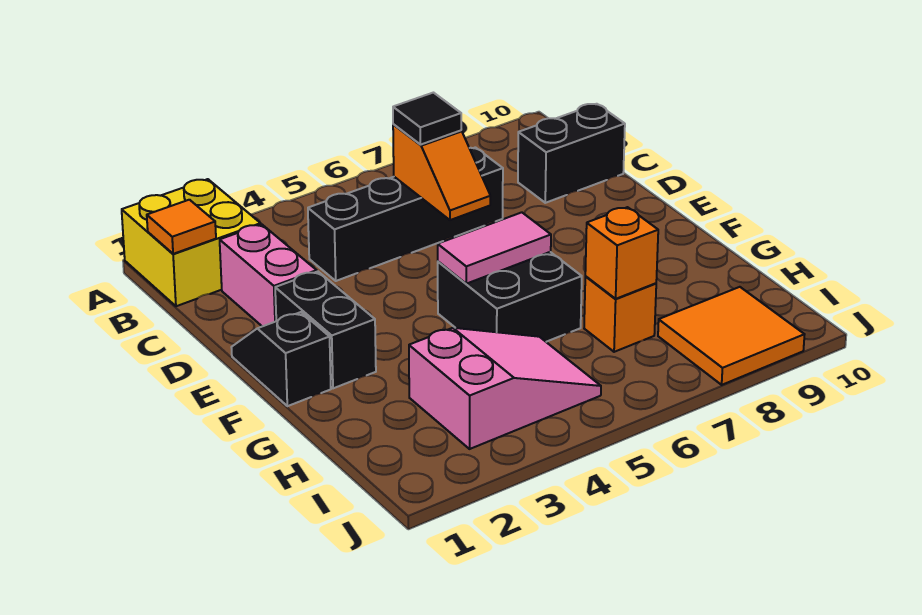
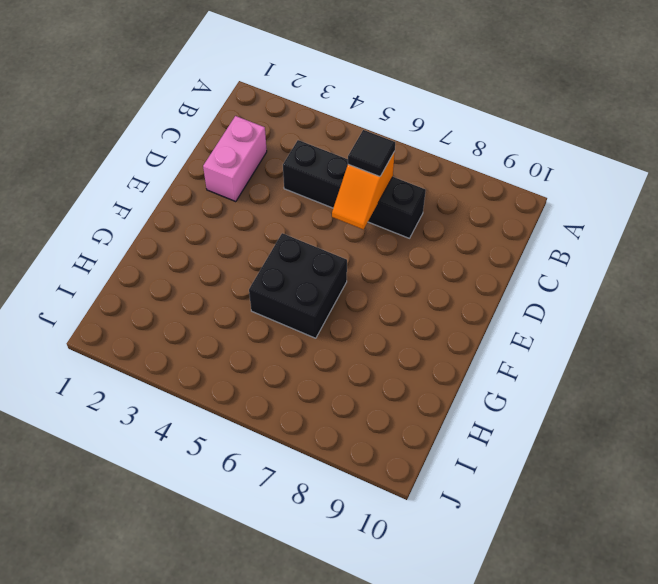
none -> yellow 2x2 brick [122,179,261,306]
none -> black 1x2 brick [518,104,625,203]
none -> black 1x2 slope [231,312,331,406]

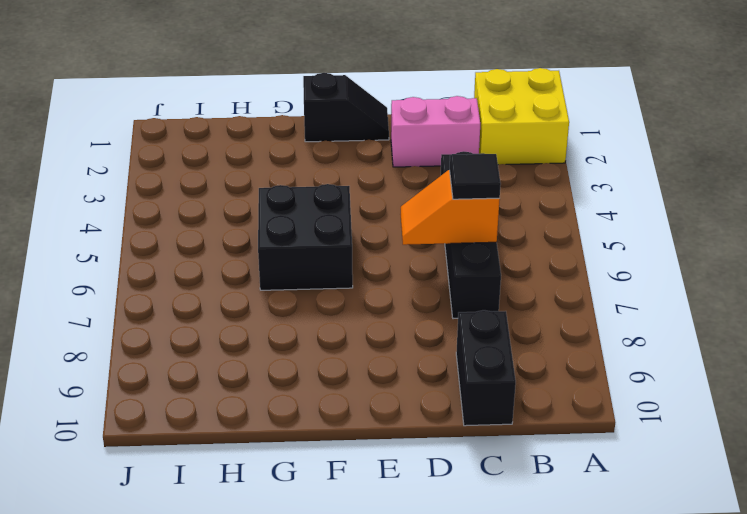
none -> black 1x2 brick [275,272,376,388]
none -> pink 2x3 slope [409,328,601,449]
none -> orange 1x1 brick [584,277,656,352]

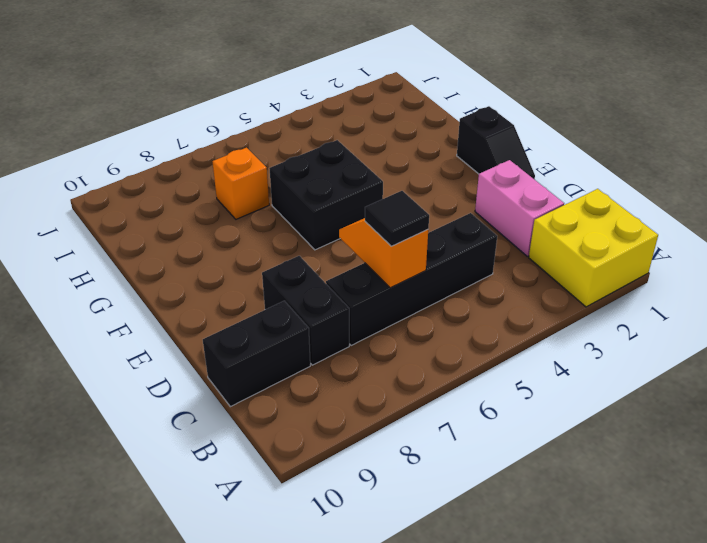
black 1x2 brick [262,256,349,365] -> black 1x2 brick moved to [275,272,376,388]
none -> pink 2x3 slope [409,328,601,449]
none -> orange 2x2 tile [658,287,805,385]
none -> orange 1x1 tile [147,200,216,254]

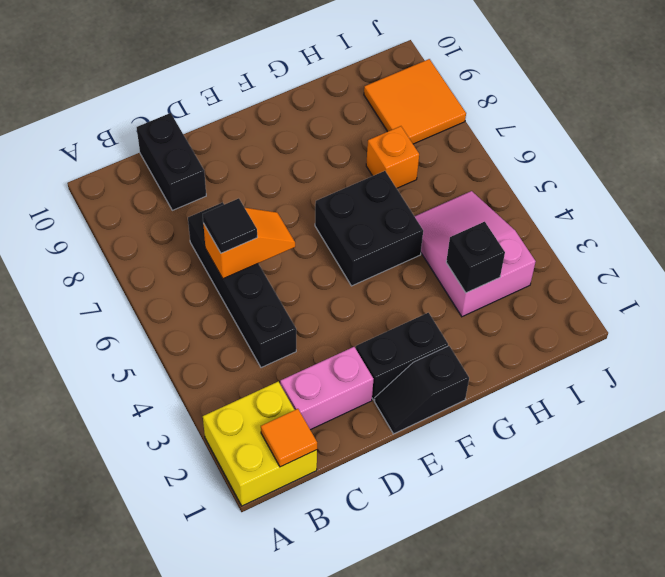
black 1x1 brick [446,222,505,293] -> none
none -> pink 1x2 tile [438,212,551,284]
none -> orange 1x1 brick [585,207,658,299]

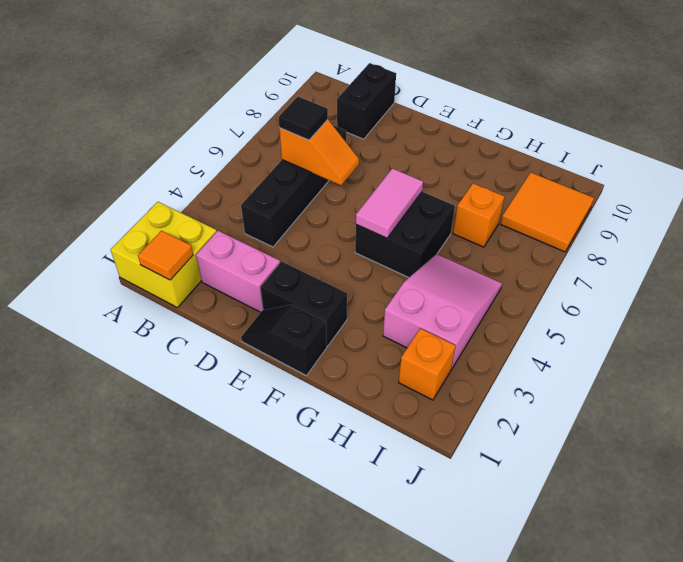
orange 1x1 brick [399,328,456,400] -> orange 1x1 brick moved to [585,207,658,299]

